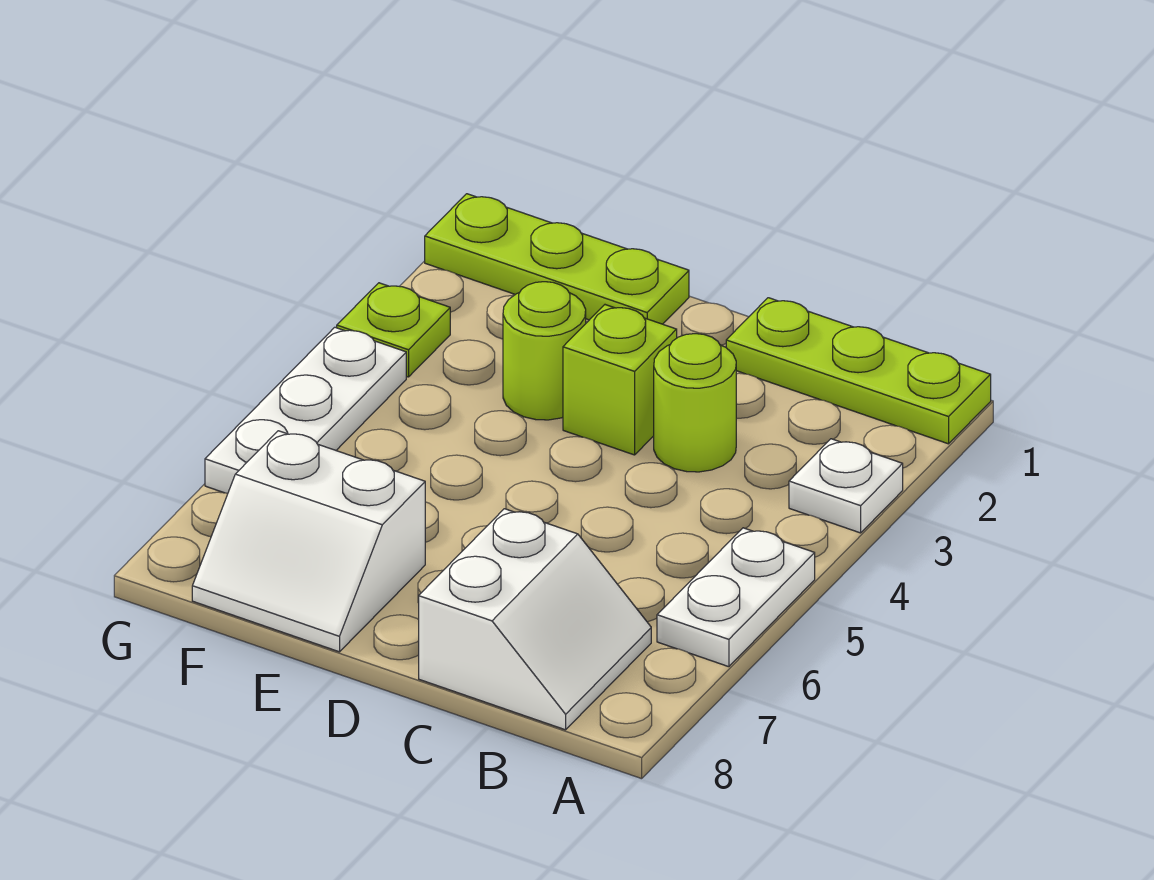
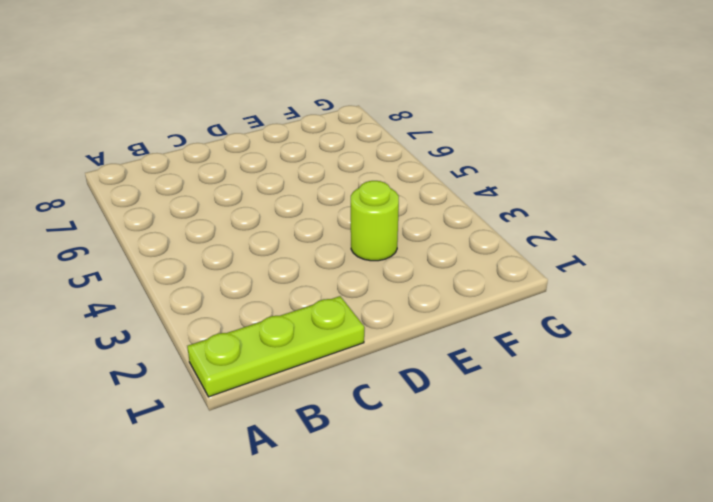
none -> white 1x1 plate [789,439,903,533]
none -> white 1x2 plate [657,528,815,667]

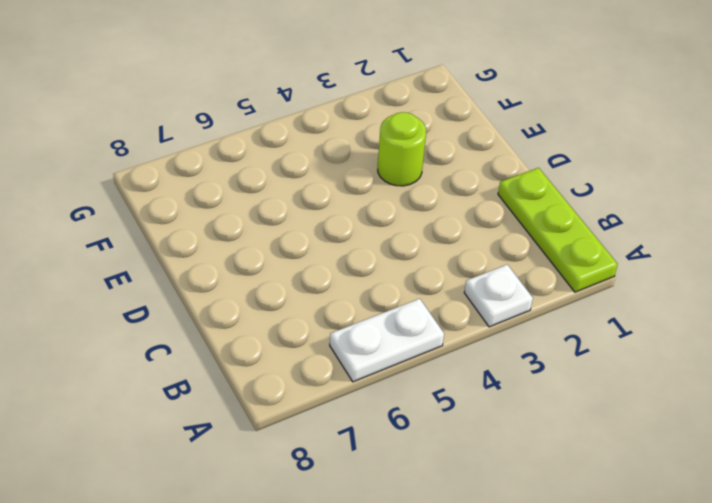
none -> white 2x2 slope [419,509,651,730]
none -> lime 1x1 round brick [654,334,736,472]

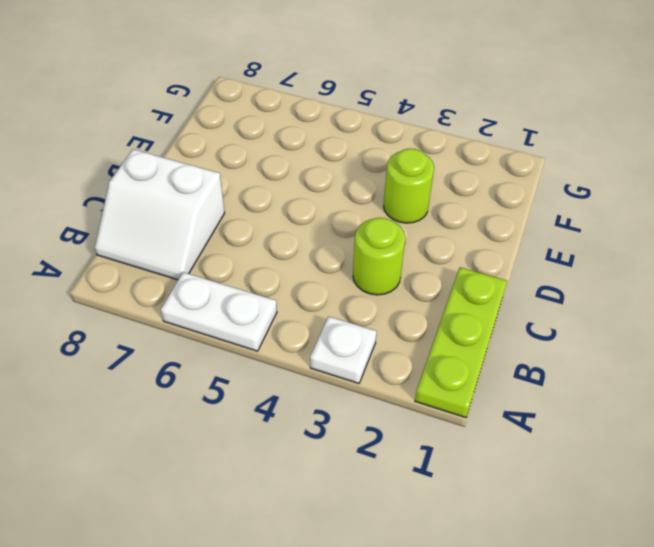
none -> lime 1x1 brick [563,305,677,455]
none -> lime 1x3 plate [425,194,689,324]

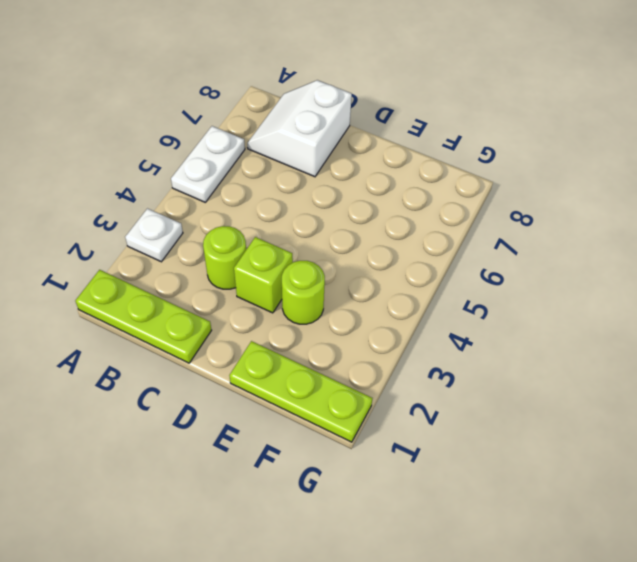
none -> white 2x2 slope [192,431,425,652]
none -> lime 1x1 plate [337,283,450,377]

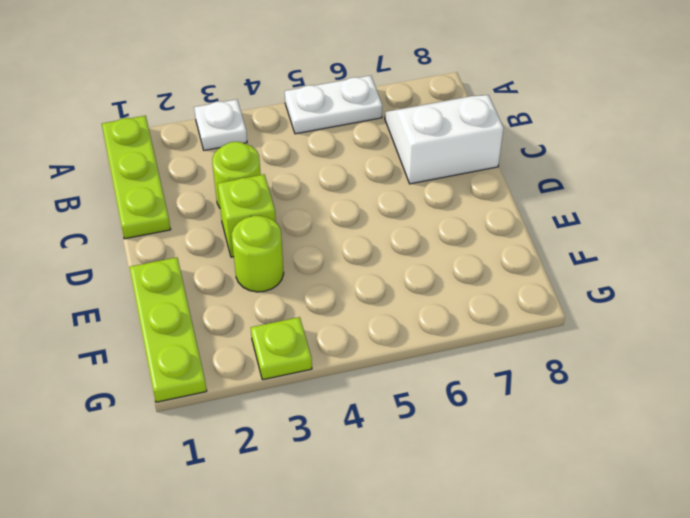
none -> white 2x2 slope [192,431,425,652]
none -> white 1x3 plate [205,327,406,493]

